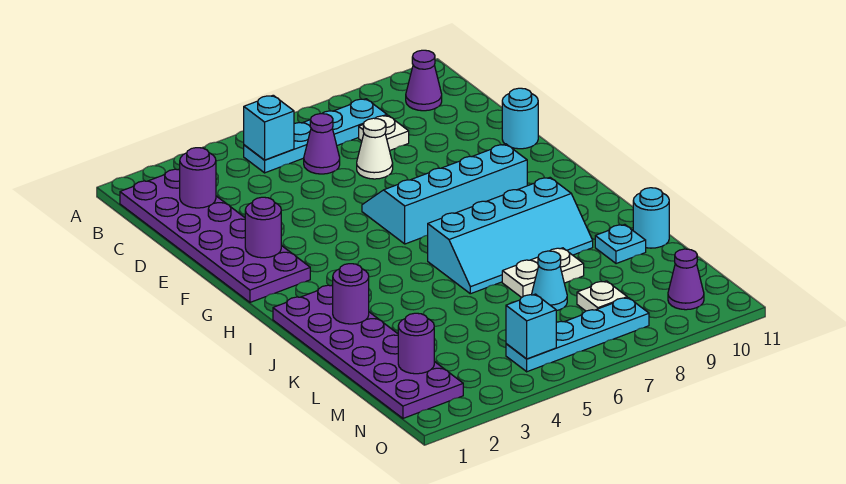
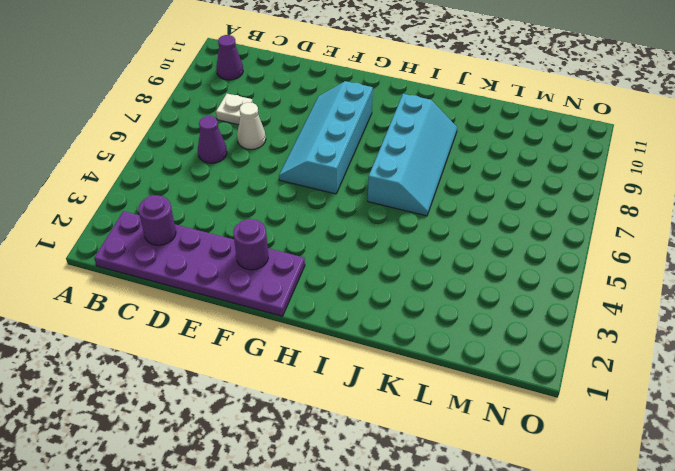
none -> cyan 1x4 plate [244,99,387,173]
none -> cyan 1x1 round brick [502,88,538,149]
none -> purple 2x6 plate [273,285,463,418]

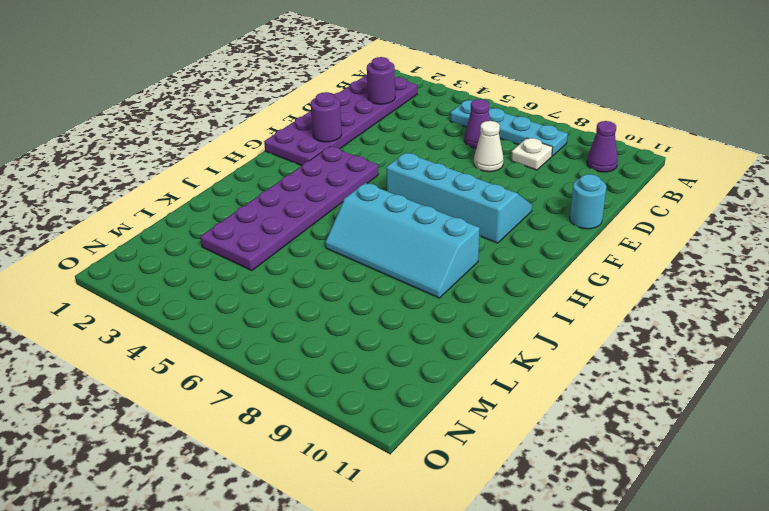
purple 2x6 plate [200,147,378,271] -> purple 2x6 plate moved to [273,285,463,418]
none -> white 1x2 plate [502,248,584,298]
none -> cyan 1x1 plate [595,224,646,264]
none -> cyan 1x1 round brick [633,188,669,248]

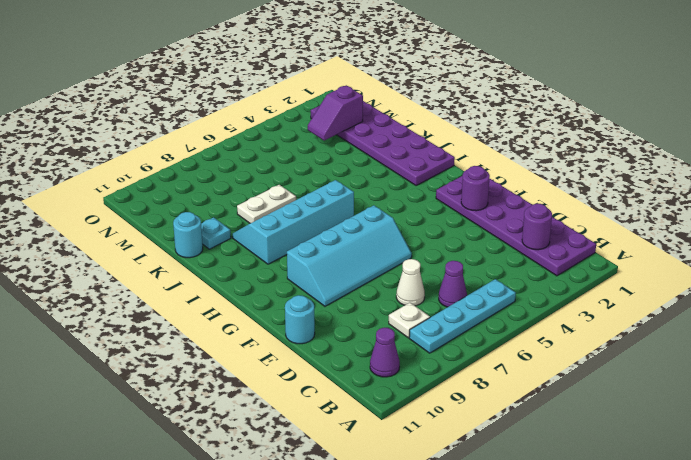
purple 1x2 slope [308,85,363,140] -> purple 1x1 round brick [398,313,434,374]
none -> cyan 1x1 cone [532,251,567,311]
none -> white 1x1 plate [577,281,627,311]
none -> cyan 1x4 plate [506,298,649,372]

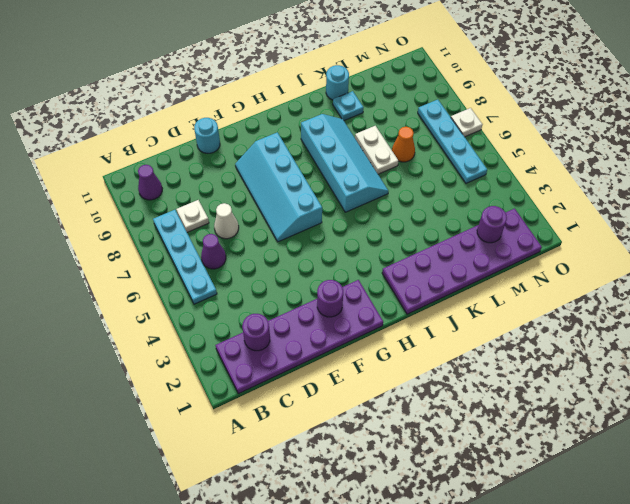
orange 1x1 cone [392,127,415,162] -> cyan 1x1 cone [532,251,567,311]
white 1x1 plate [451,108,483,137] -> white 1x1 plate moved to [577,281,627,311]
none -> purple 1x1 cone [668,249,704,310]
none -> cyan 1x1 brick [244,95,294,160]
none -> purple 1x1 round brick [333,264,369,324]

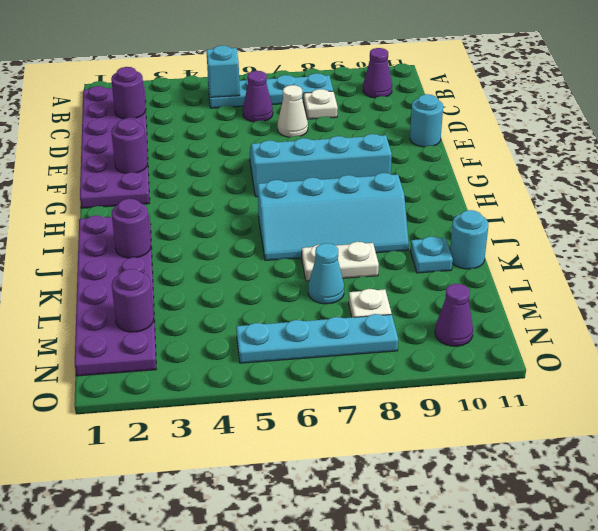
none -> cyan 1x1 brick [506,294,556,359]

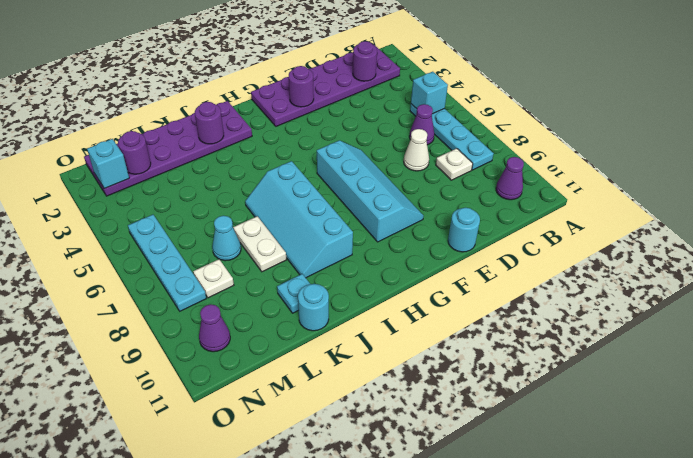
cyan 1x1 brick [87,139,129,189] -> cyan 1x1 brick moved to [506,294,556,359]

